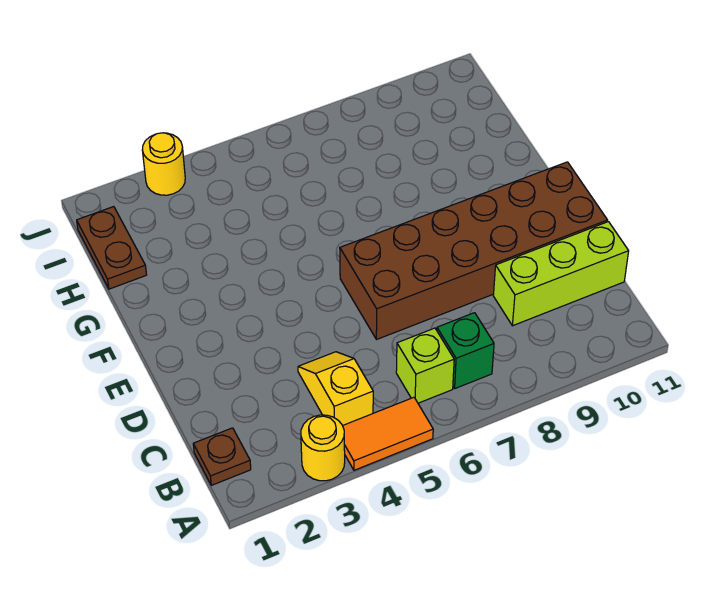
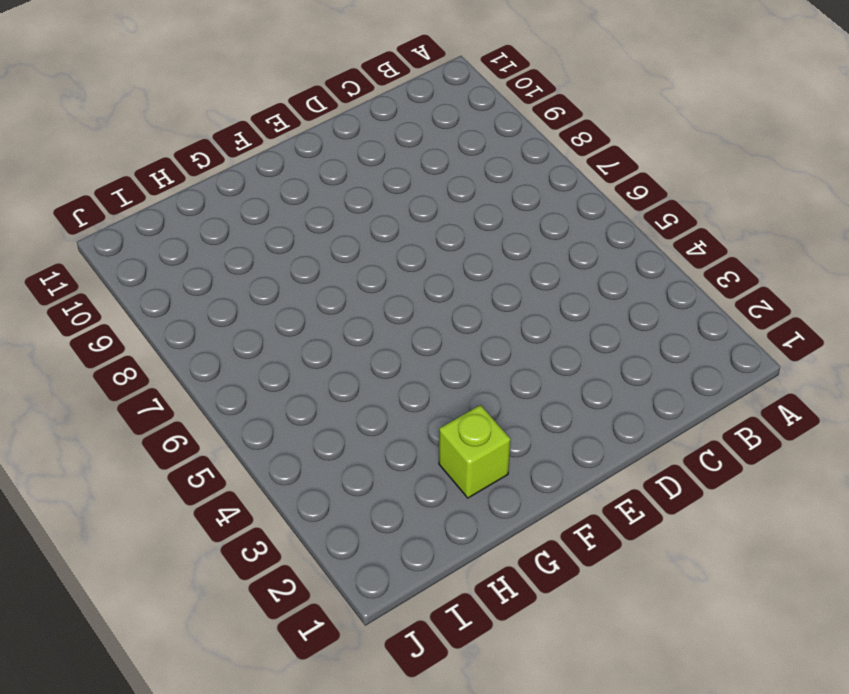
lime 1x1 brick [439,405,511,498] -> lime 1x1 brick moved to [396,328,454,403]
none -> yellow 1x1 round brick [301,415,345,481]
none -> orange 1x2 tile [343,397,433,470]

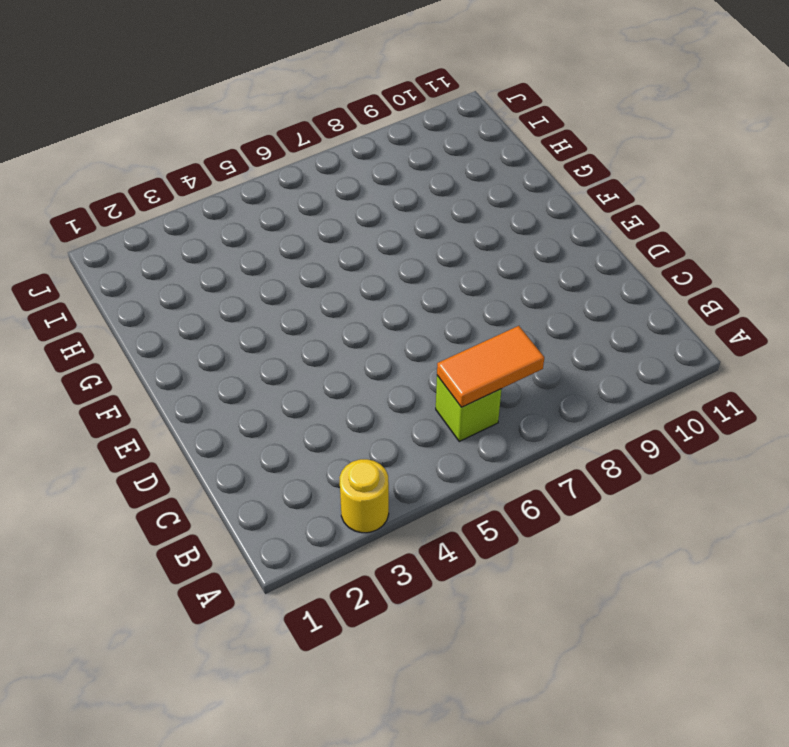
orange 1x2 tile [437,326,544,407] -> orange 1x2 tile moved to [343,397,433,470]
none -> brown 1x1 plate [193,428,251,485]
none -> yellow 1x2 slope [298,352,373,426]

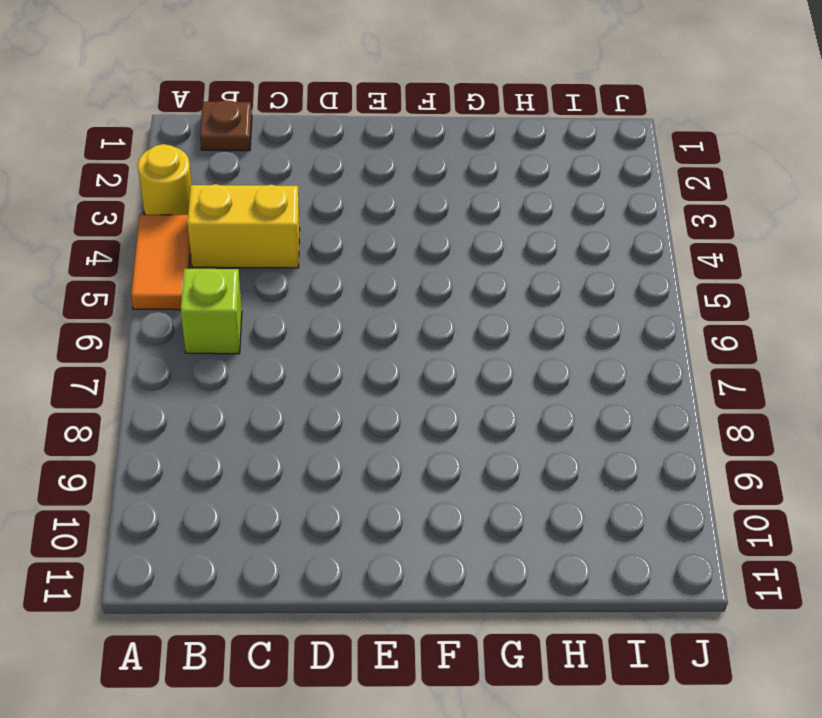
yellow 1x2 brick [188,184,300,268] -> yellow 1x2 slope [298,352,373,426]
none -> green 1x1 brick [437,313,494,388]
none -> lime 1x3 brick [493,222,629,326]

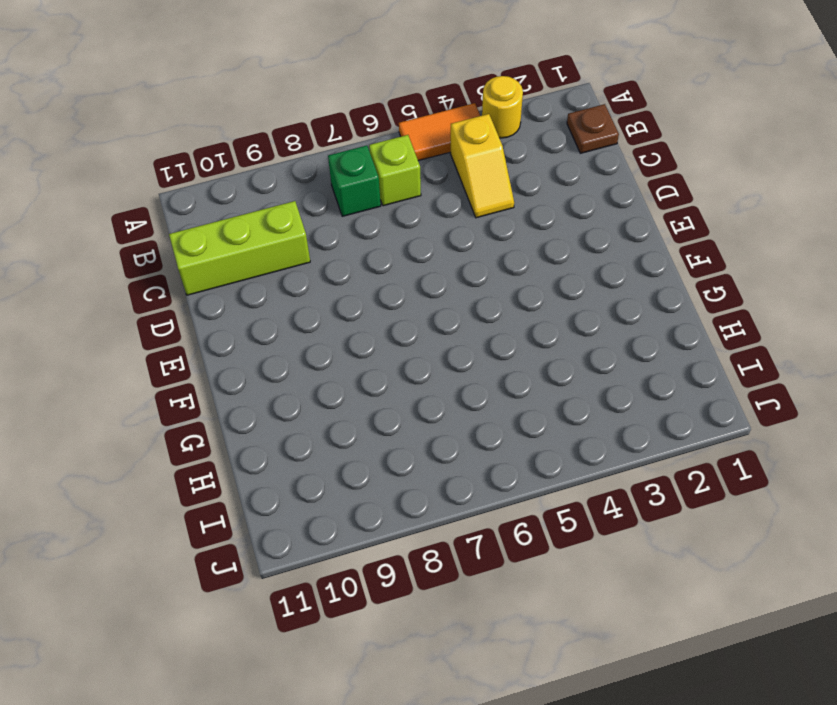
none -> brown 2x6 brick [340,162,608,340]
none -> brown 1x2 plate [77,207,147,289]

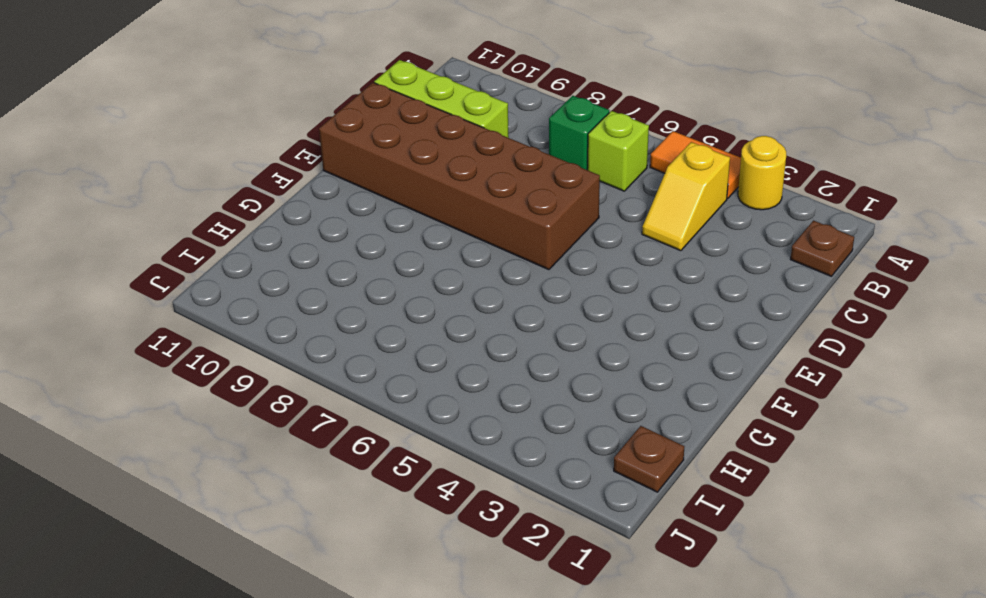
brown 1x1 plate [614,426,684,492] -> brown 1x2 plate [77,207,147,289]
none -> yellow 1x1 round brick [142,133,185,195]

